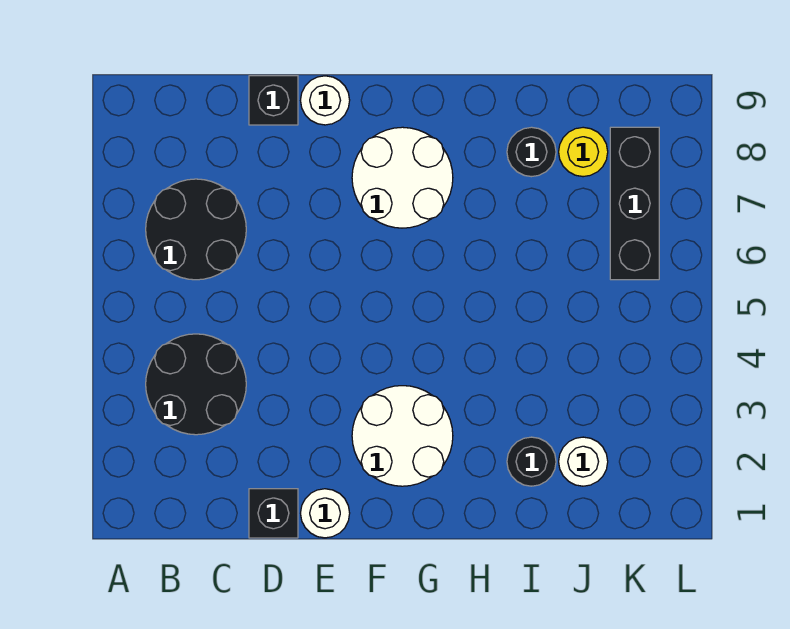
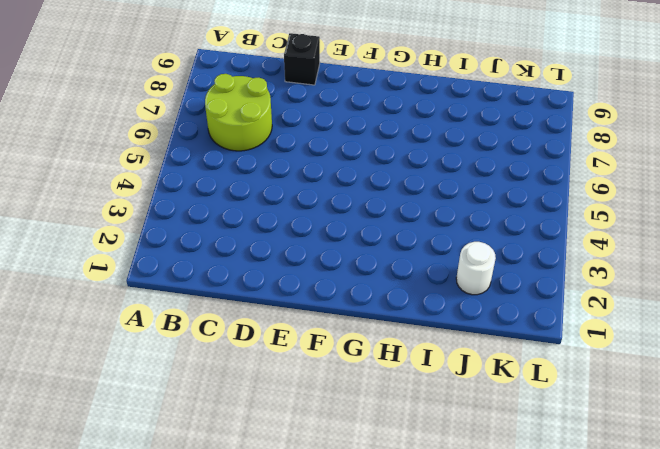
lime 2x2 round brick [205,74,272,151] -> black 2x2 round brick [146,179,246,280]
none -> black 2x2 round brick [146,334,246,435]
none -> black 1x1 brick [249,489,298,538]
none -> white 1x1 round brick [301,489,350,538]

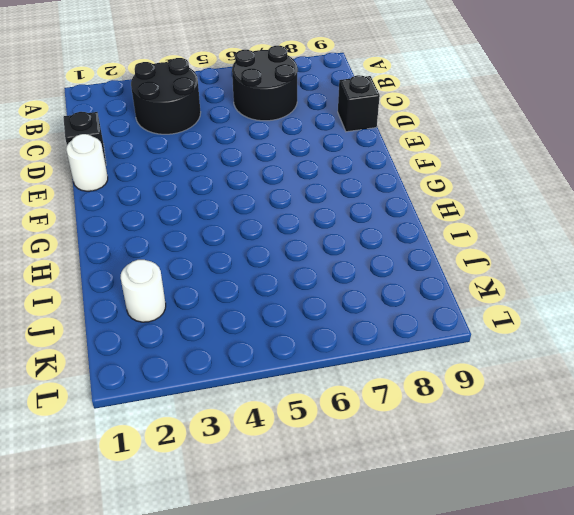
none -> white 1x1 round brick [301,76,350,125]
none -> white 2x2 round brick [352,386,453,486]
none -> white 2x2 round brick [352,127,453,228]

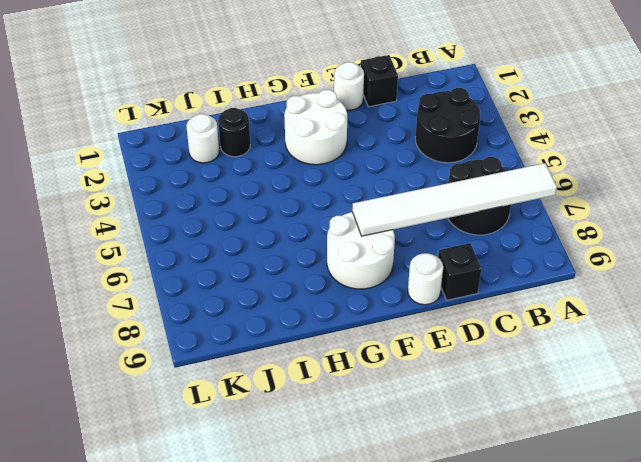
white 1x6 tile [352,163,557,236] -> none
none -> black 1x1 round brick [507,127,556,177]
none -> yellow 1x1 round brick [559,127,608,177]
none -> black 1x3 brick [610,127,659,280]

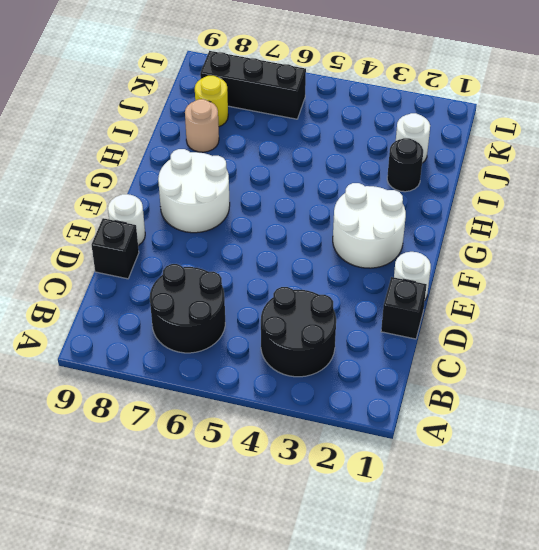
tan 1x1 round brick [185,99,219,152] -> black 1x1 round brick [507,127,556,177]

